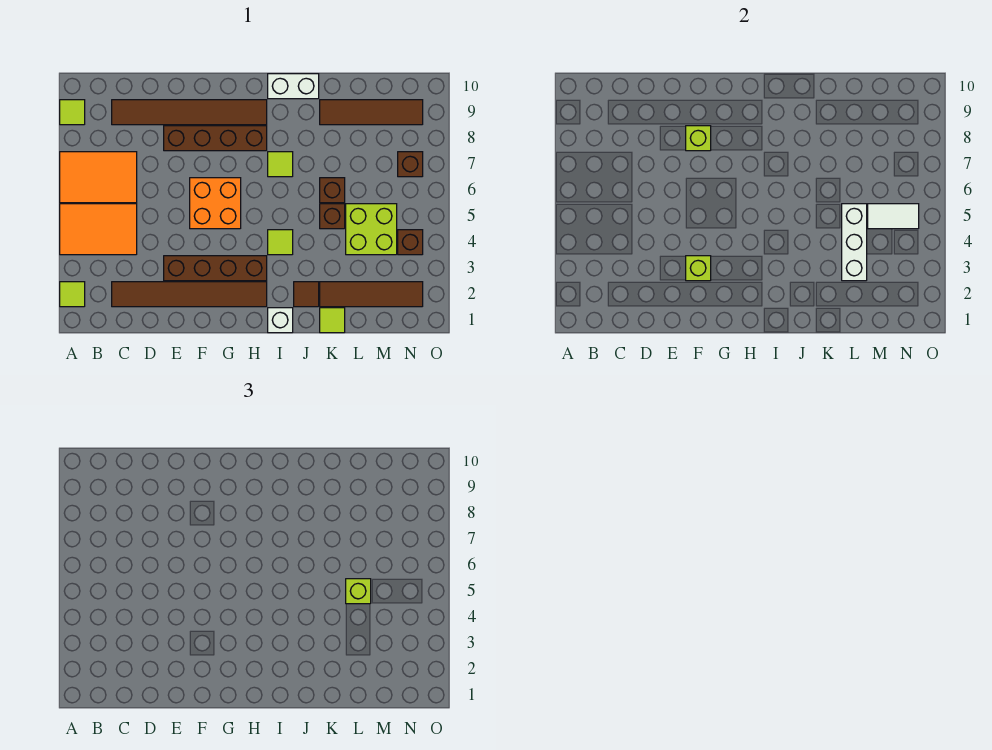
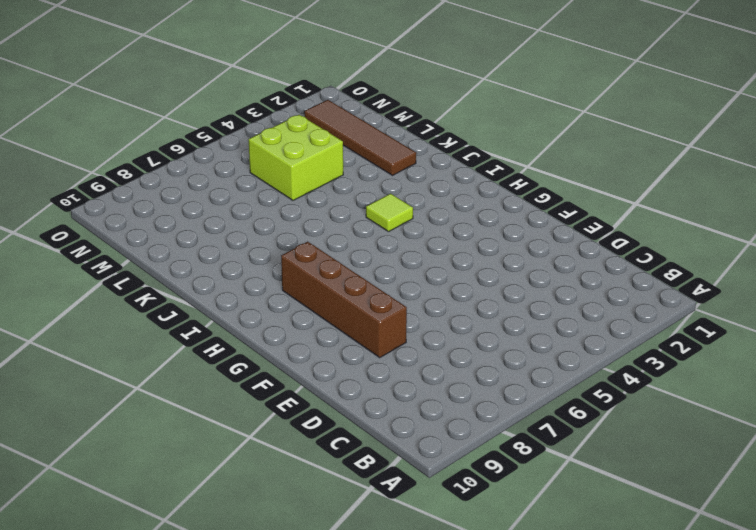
none -> lime 1x1 tile [60,282,85,307]
none -> orange 2x3 tile [60,204,137,255]
none -> orange 2x3 tile [60,152,137,203]

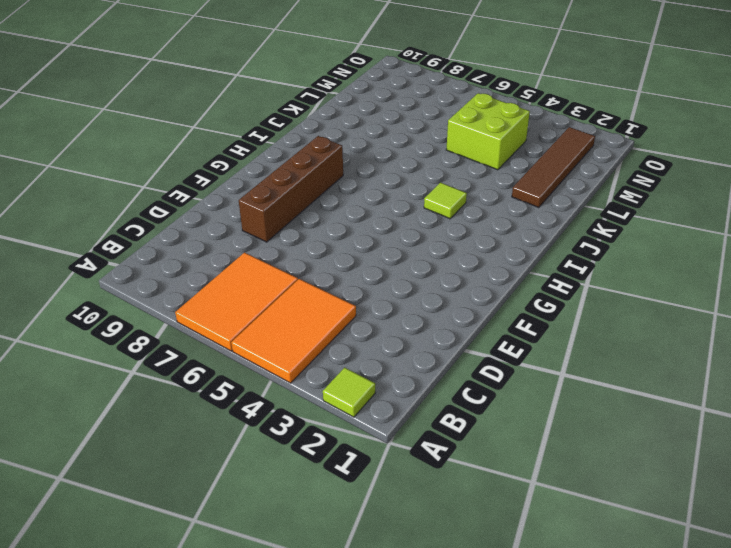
none -> lime 1x1 tile [60,100,85,125]
none -> brown 1x6 tile [112,282,267,307]
none -> brown 1x6 tile [112,100,267,125]

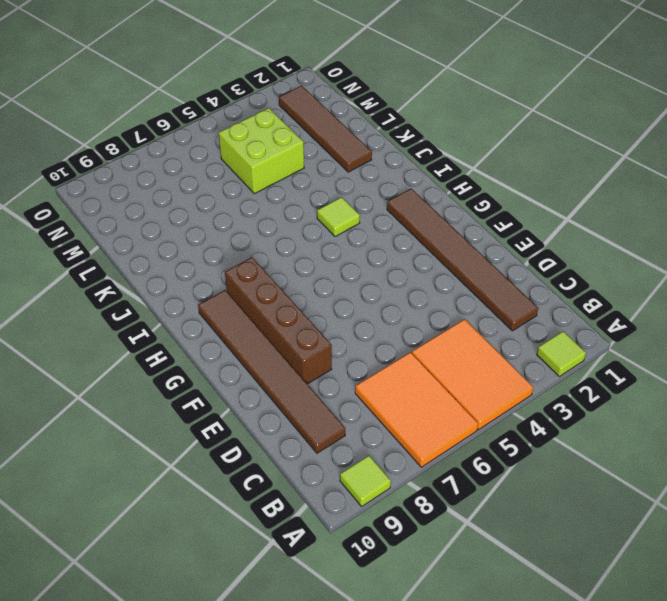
none -> brown 1x4 brick [164,256,267,281]
none -> orange 2x2 brick [190,178,241,229]
none -> white 1x1 brick [268,308,293,333]

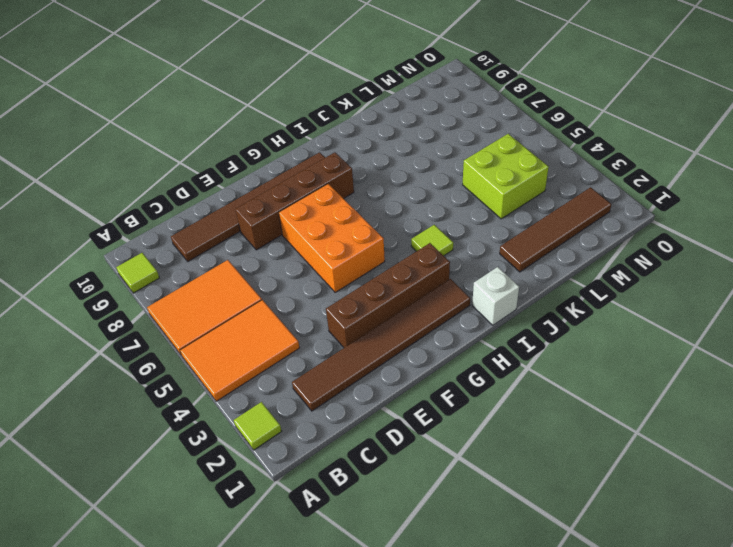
orange 2x3 brick [279,184,385,292] -> orange 2x2 brick [190,178,241,229]
none -> lime 1x1 tile [268,152,293,177]
none -> white 1x2 brick [268,74,319,99]
none -> brown 1x1 tile [294,282,319,307]

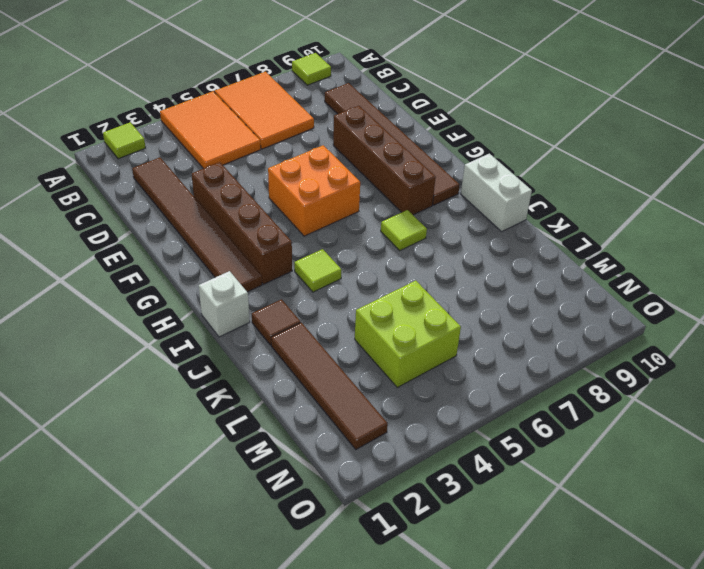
none -> lime 1x1 tile [320,308,345,333]
none -> brown 1x1 brick [320,204,345,229]
none -> brown 1x1 brick [320,178,345,203]

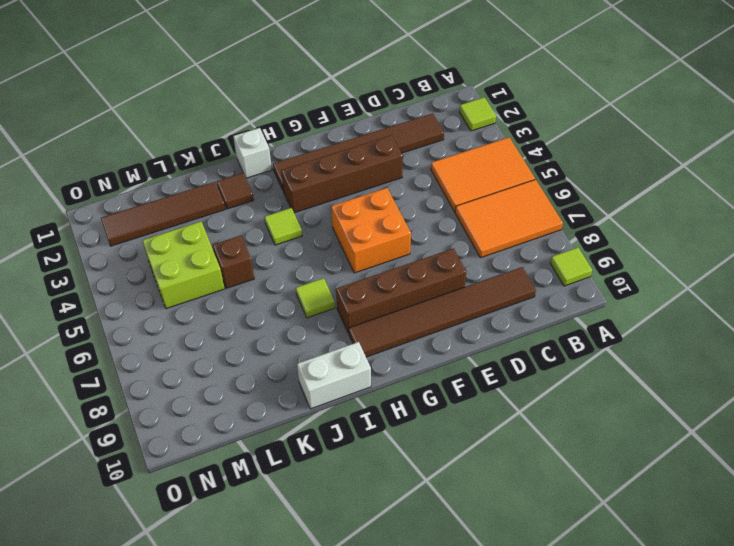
none -> lime 1x1 tile [320,308,345,333]
none -> brown 1x1 brick [320,178,345,203]
none -> brown 1x4 tile [320,100,423,125]

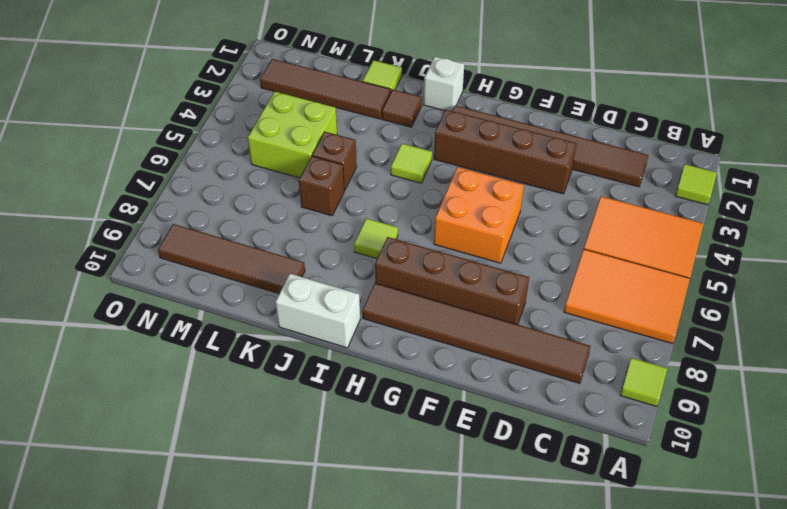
none -> brown 1x1 brick [398,230,423,255]
none -> brown 1x1 brick [398,152,423,177]
none -> lime 1x1 brick [686,256,711,281]

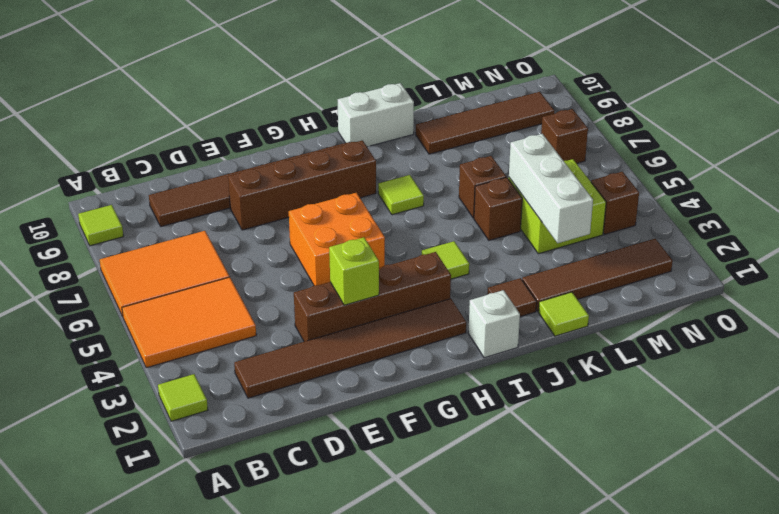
none -> lime 1x1 brick [686,126,711,151]
none -> white 1x2 tile [868,204,919,229]
none -> lime 1x1 brick [346,579,371,604]

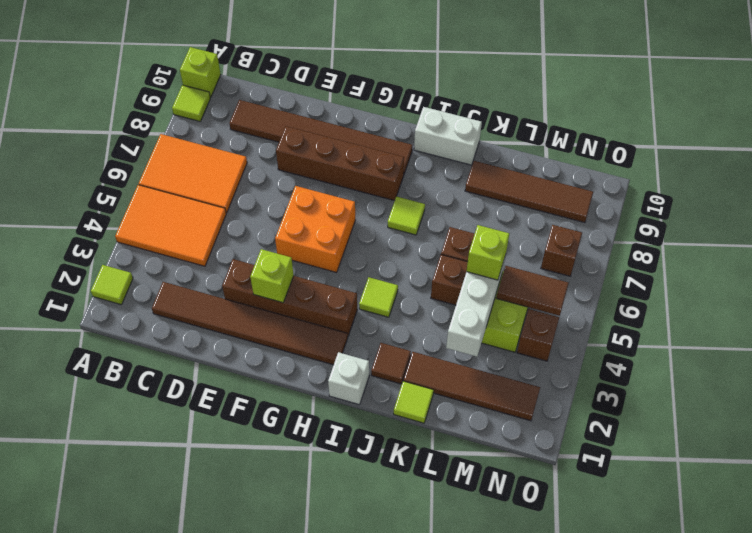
lime 1x1 brick [180,47,221,97] -> lime 1x1 brick moved to [686,126,711,151]
brown 1x2 tile [497,266,569,316] -> white 1x2 tile [868,204,919,229]

